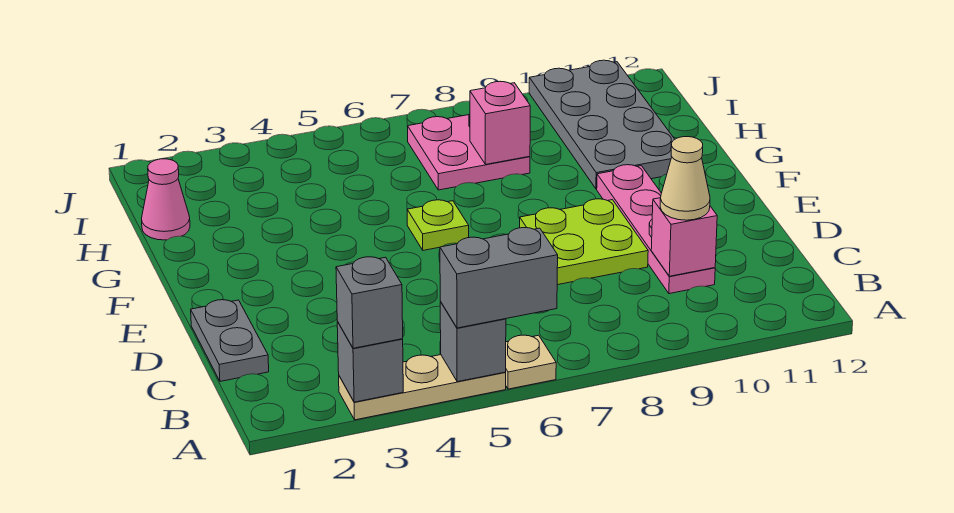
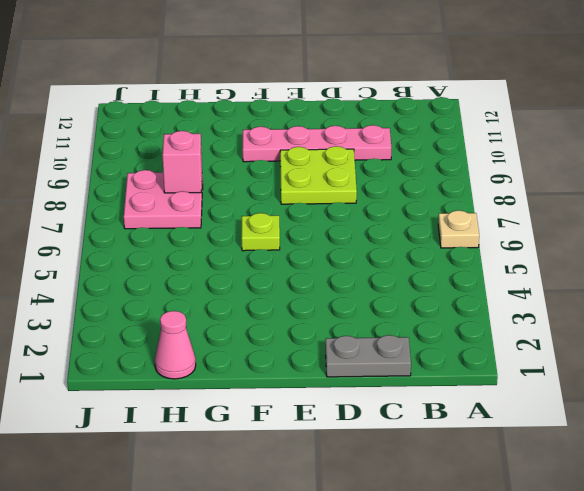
none -> tan 1x3 plate [339,355,506,420]
none -> grey 2x4 plate [529,60,675,189]
none -> grey 1x1 brick [337,322,403,402]

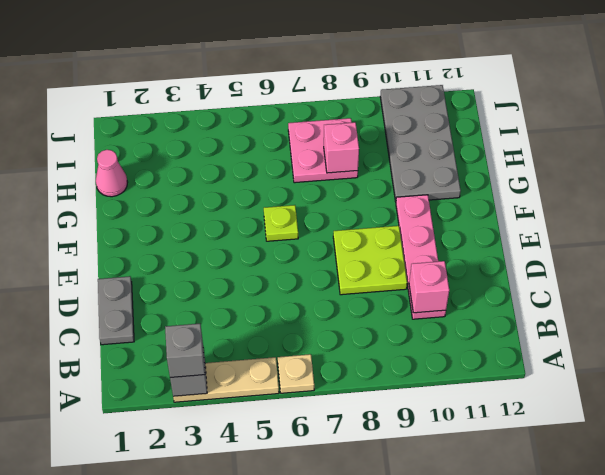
none -> grey 1x1 brick [440,302,506,382]
none -> grey 1x2 brick [440,228,558,328]
none -> tan 1x1 cone [660,137,710,220]

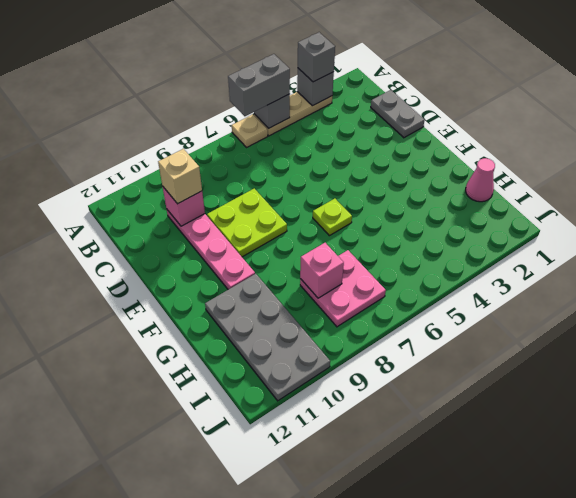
tan 1x1 brick [158,149,202,204] -> tan 1x1 cone [660,137,710,220]

